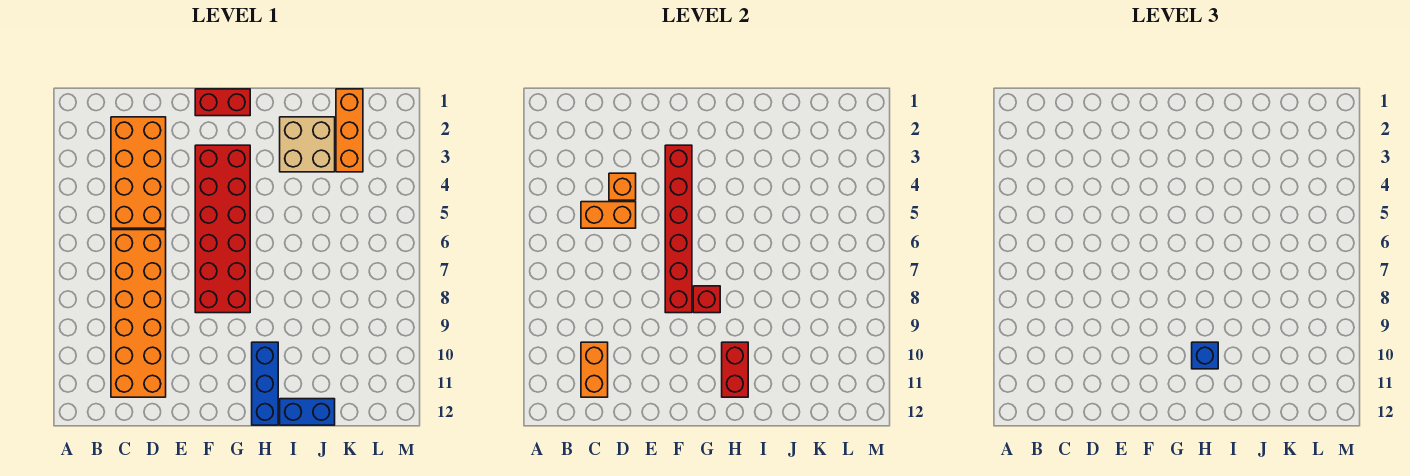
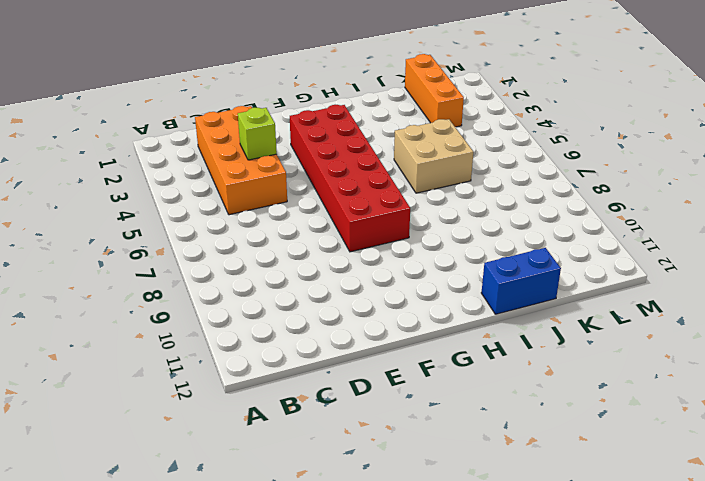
lime 1x1 brick [238,108,277,160] -> orange 1x1 brick [609,173,636,200]
tan 2x2 brick [394,119,473,193] -> tan 2x2 brick moved to [280,117,335,172]
none -> orange 2x6 brick [111,230,166,397]
none -> red 1x2 brick [195,89,250,116]
none -> blue 1x3 brick [252,342,278,425]

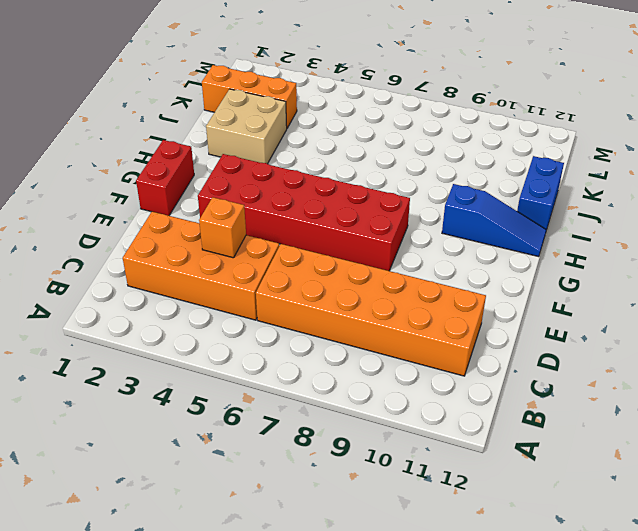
blue 1x3 slope [442,184,546,257] -> blue 1x3 brick [252,342,278,425]
none -> orange 1x2 brick [581,202,636,228]
none -> orange 1x2 brick [581,342,608,397]
none -> red 1x6 brick [665,145,692,313]

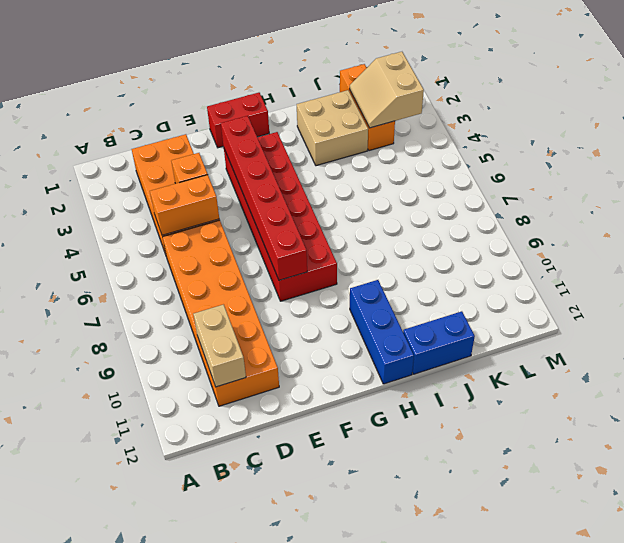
tan 1x2 brick [193,305,246,387] -> orange 1x2 brick [581,342,608,397]
tan 2x2 slope [350,52,424,128] -> none
none -> red 1x1 brick [693,286,720,313]
none -> red 1x2 brick [722,342,748,397]
none -> blue 1x1 brick [1192,342,1218,369]

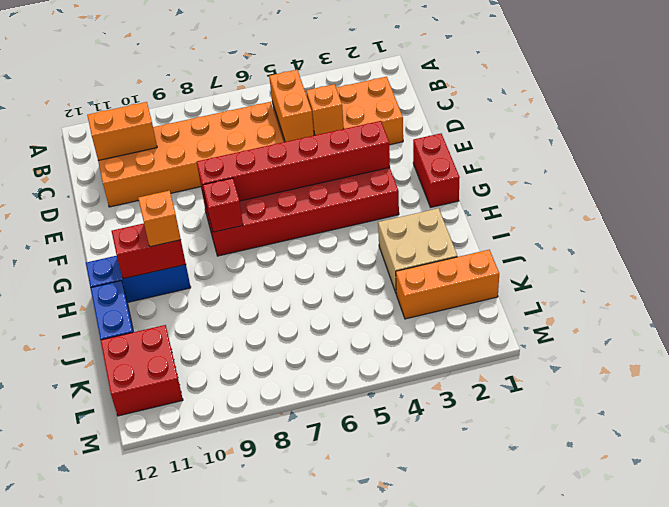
orange 1x1 brick [138,191,181,247] -> blue 1x1 brick [1192,342,1218,369]
red 2x2 brick [101,325,183,416] -> none

